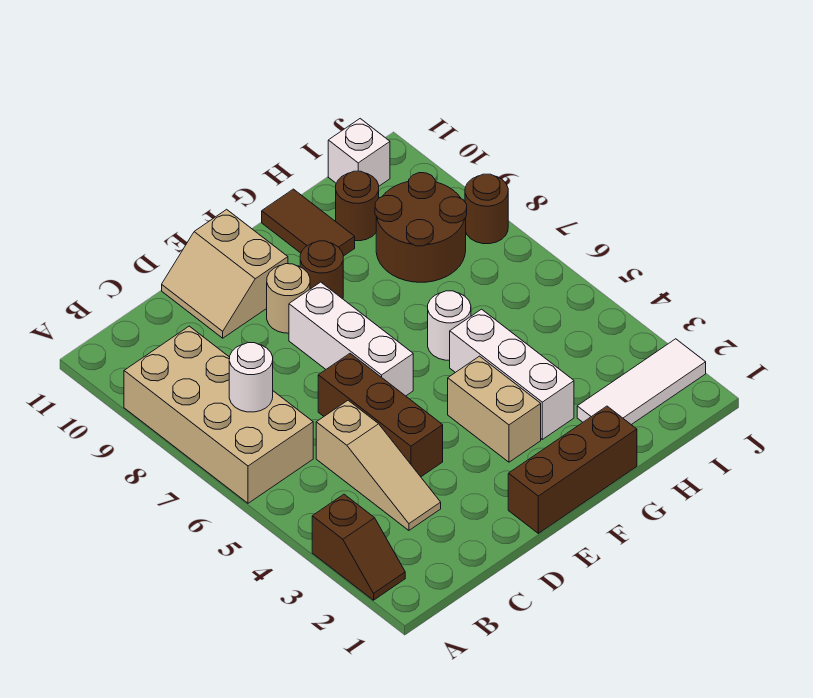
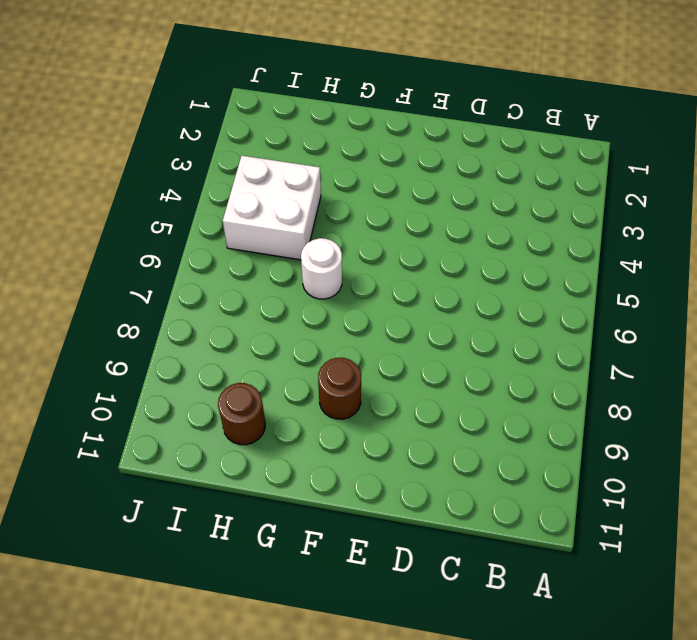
white 2x2 brick [223,156,321,260] -> none
none -> brown 1x2 slope [312,494,405,600]
none -> tan 2x4 brick [124,326,313,503]
none -> tan 1x3 slope [316,400,441,530]

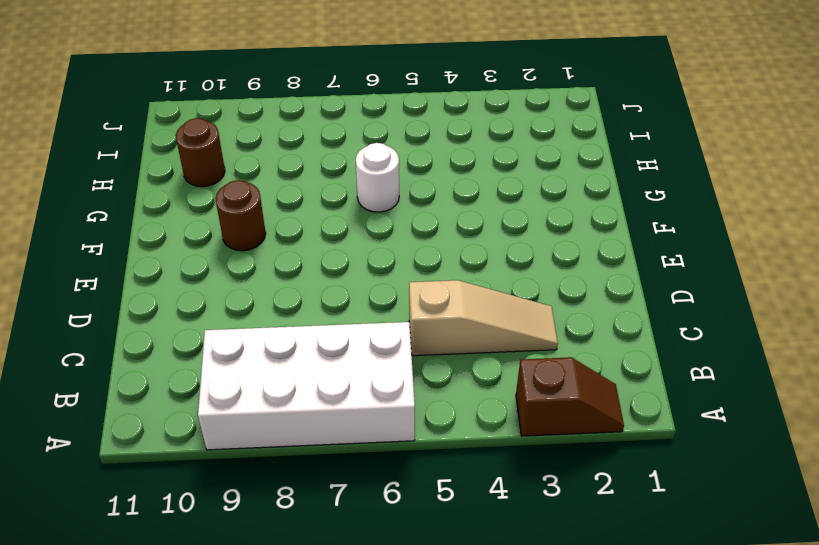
white 2x4 brick [198,322,415,450] -> tan 2x4 brick [124,326,313,503]
none -> brown 1x3 brick [318,354,443,477]
none -> tan 2x2 slope [162,209,288,338]
none -> brown 1x3 brick [508,406,637,533]

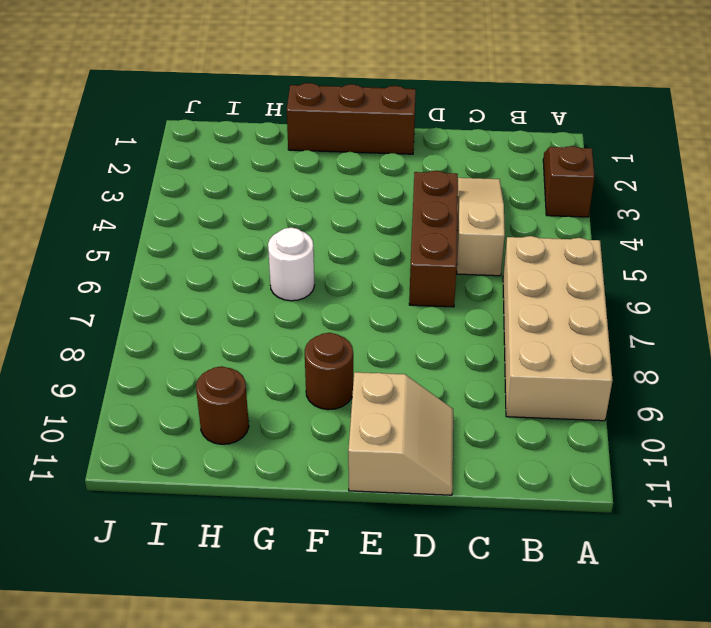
none -> white 1x3 brick [289,282,413,396]
none -> tan 1x1 round brick [267,264,310,333]
none -> tan 1x2 brick [448,356,541,462]

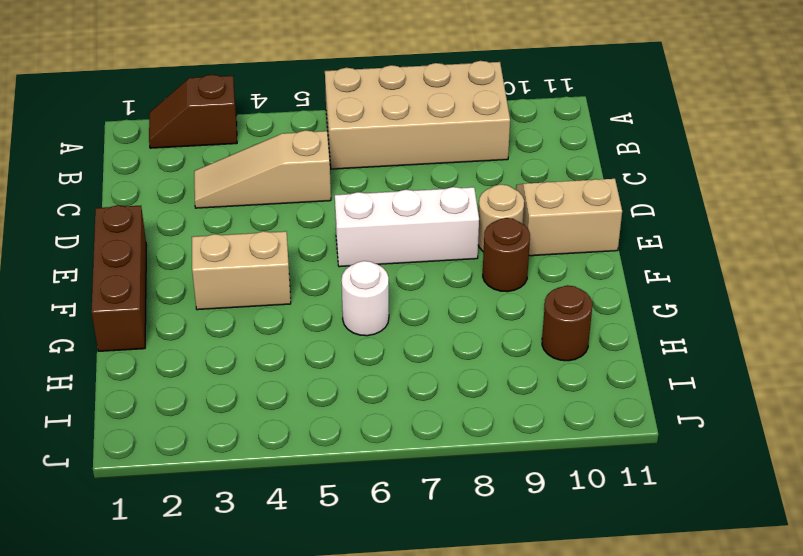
none -> brown 1x3 brick [318,354,443,477]
none -> white 1x3 brick [450,309,574,439]
none -> brown 1x2 tile [262,189,355,256]

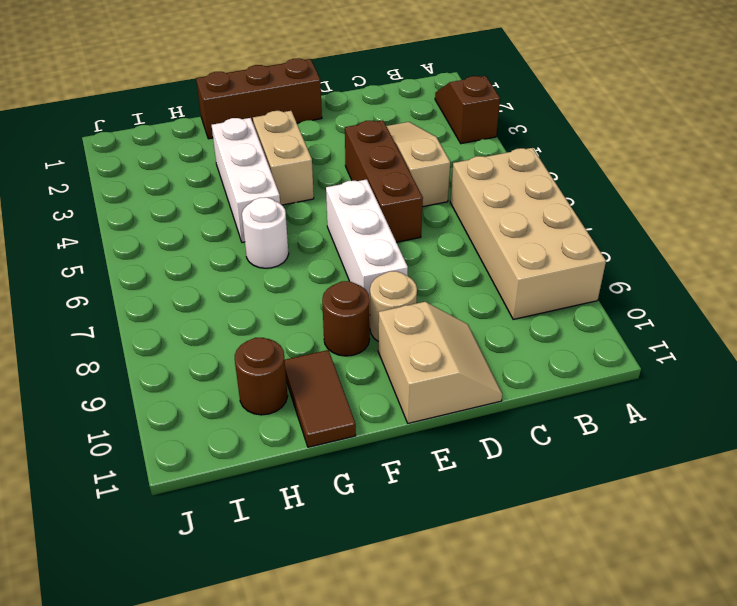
none -> white 1x3 tile [577,339,706,425]
none -> brown 2x2 round brick [375,173,467,282]
none -> white 1x1 brick [328,119,390,186]

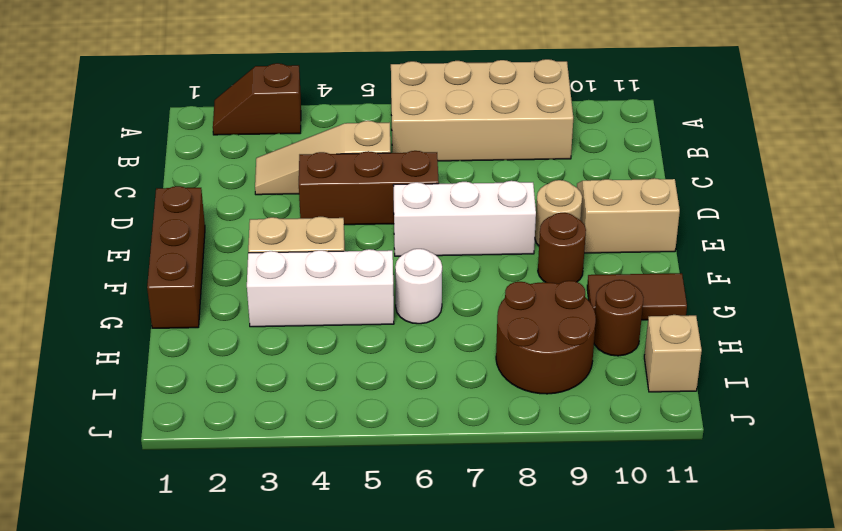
tan 1x1 brick [644,315,702,392] -> white 1x1 brick [328,119,390,186]
none -> white 1x3 tile [577,339,706,425]
none -> brown 1x1 round brick [465,174,508,244]
none -> white 1x1 round brick [229,343,273,412]

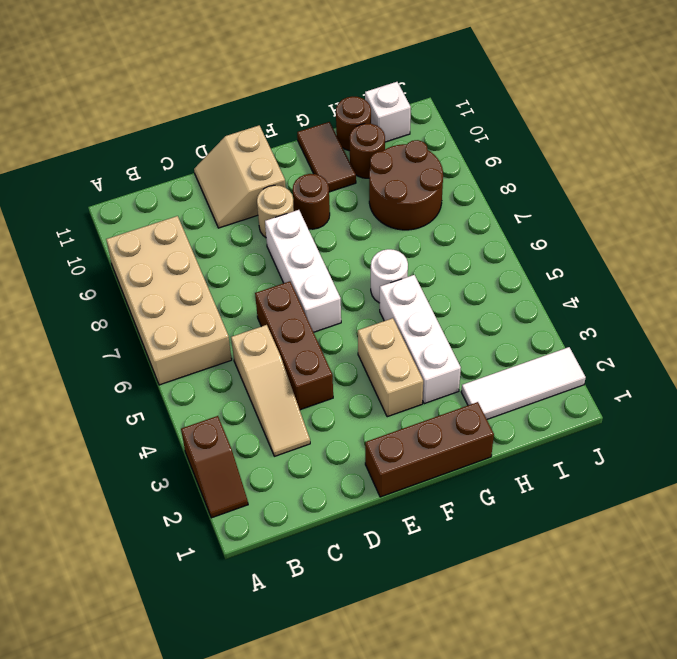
brown 1x1 round brick [336,97,371,151] -> brown 1x1 round brick moved to [465,174,508,244]
none -> white 1x1 round brick [229,343,273,412]

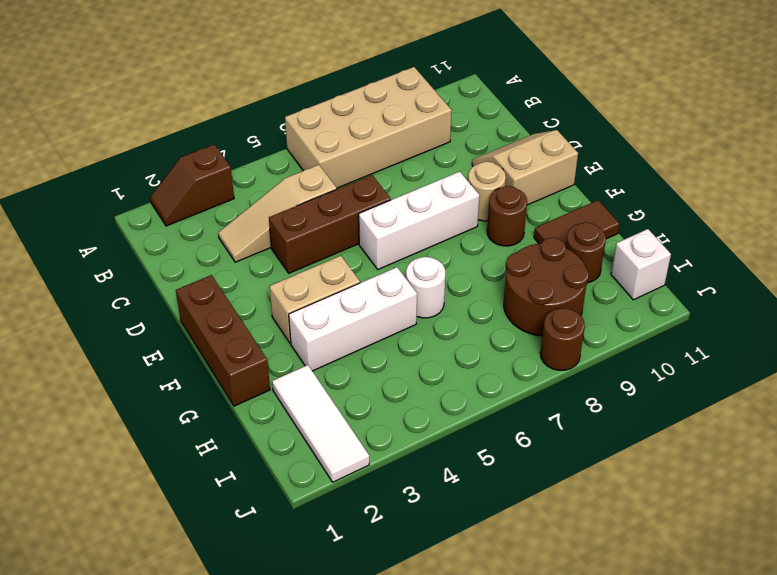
none -> white 1x1 round brick [229,343,273,412]

